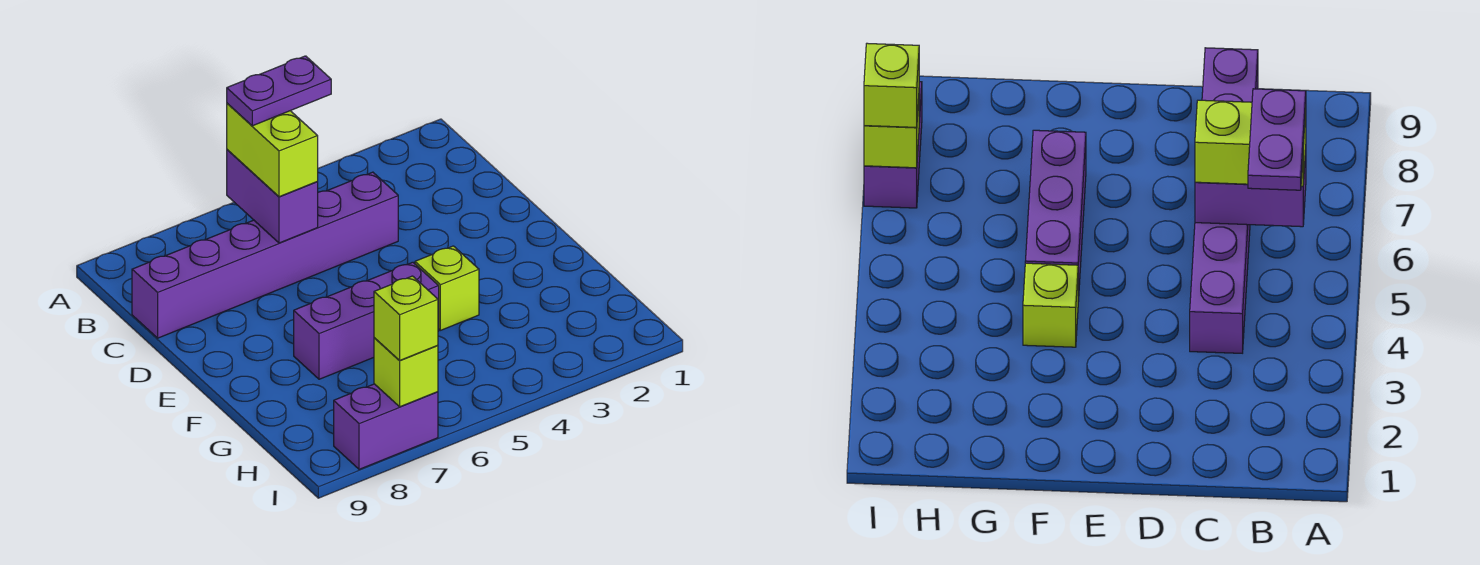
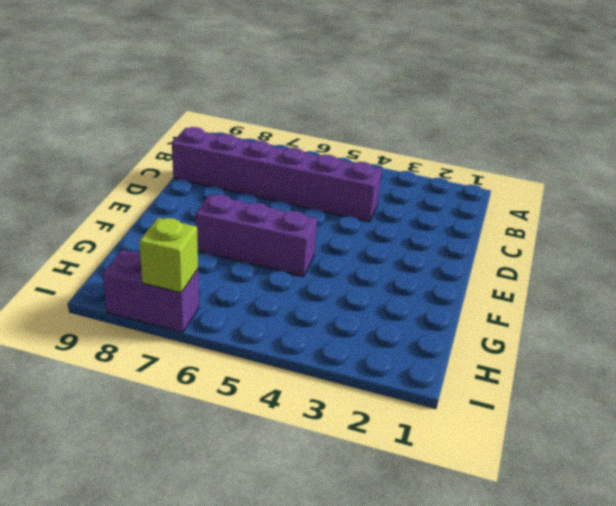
none -> lime 1x1 brick [415,246,479,330]
none -> purple 1x2 brick [227,150,318,243]

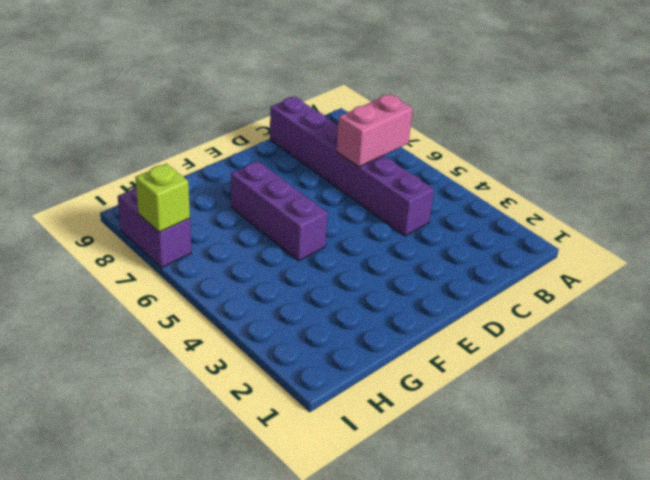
pink 1x2 brick [337,94,413,167] -> purple 1x2 brick [227,150,318,243]
none -> lime 1x1 brick [415,246,479,330]
none -> lime 1x2 brick [227,103,318,197]

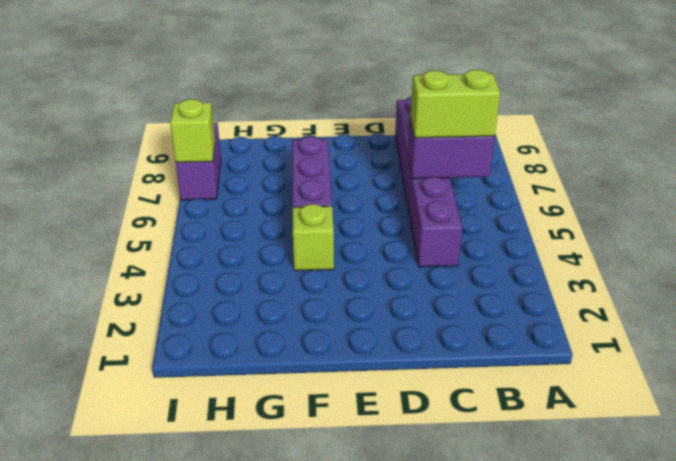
none -> lime 1x1 brick [374,276,438,361]
none -> purple 1x2 plate [227,56,331,126]

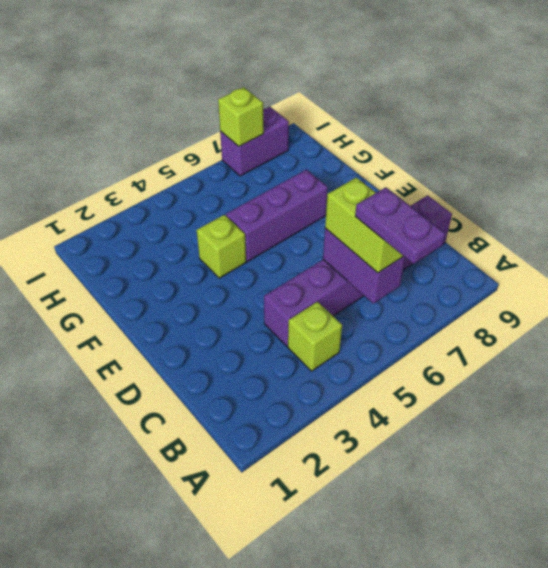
purple 1x2 plate [355,187,445,264] -> purple 1x2 plate turned to [227,56,331,126]
lime 1x1 brick [288,302,342,371] -> lime 1x1 brick moved to [374,276,438,361]

